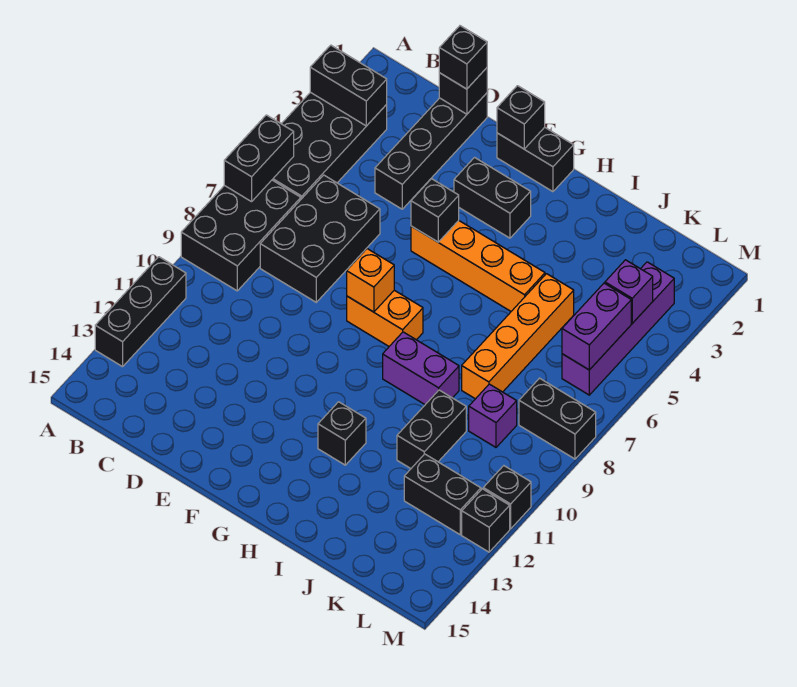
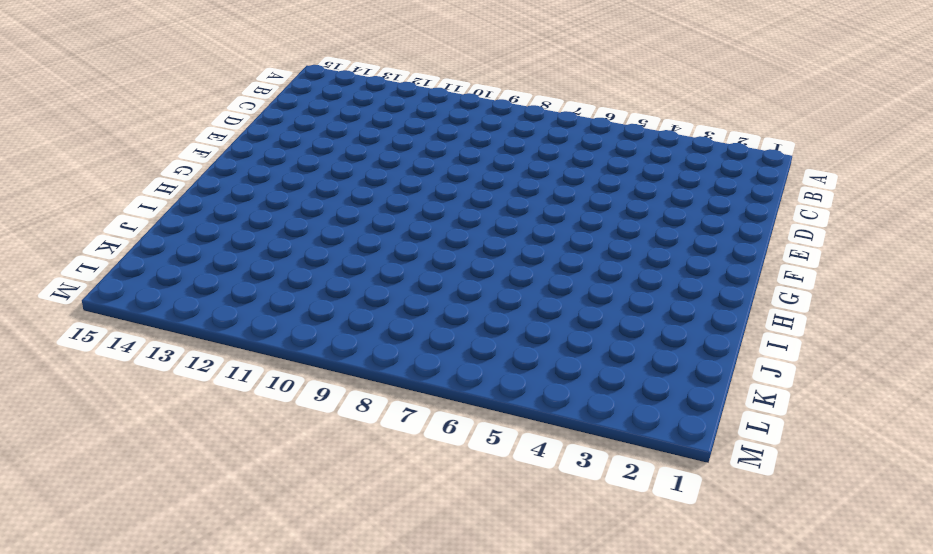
none -> black 2x4 brick [272,92,387,199]
none -> black 2x3 brick [181,180,301,291]
none -> black 1x3 brick [95,257,186,367]

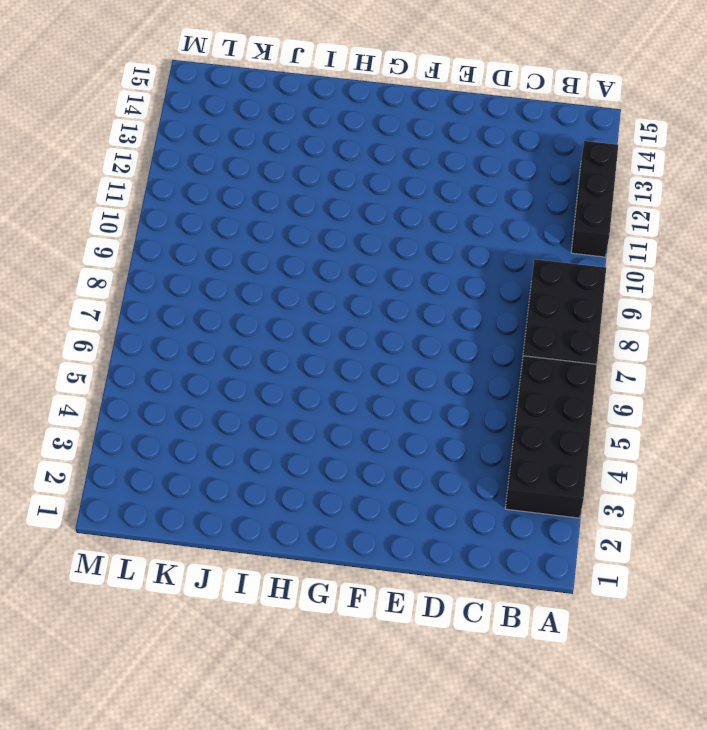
none -> black 2x3 brick [260,175,380,302]
none -> black 1x4 brick [375,93,487,209]
none -> black 1x2 brick [497,127,574,192]

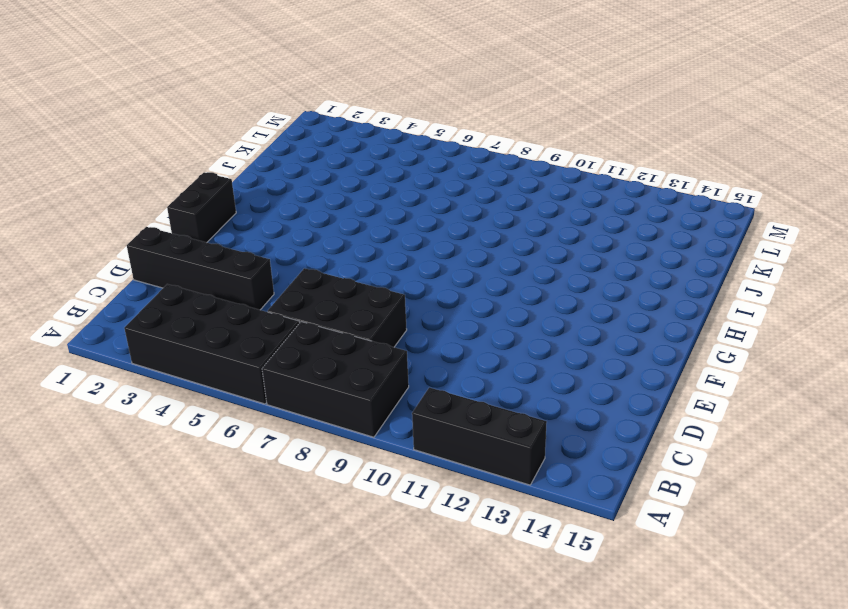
none -> black 1x2 brick [454,158,531,238]
none -> orange 1x4 brick [411,221,545,311]
none -> orange 1x2 brick [347,290,423,346]

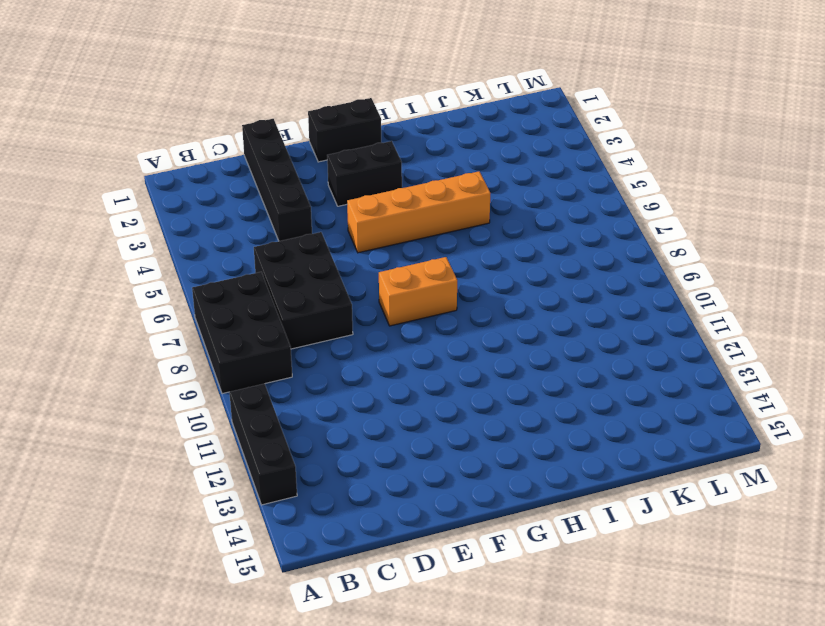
none -> black 2x4 brick [272,92,387,199]
none -> purple 1x2 brick [383,332,459,405]
none -> black 1x1 brick [318,402,366,465]

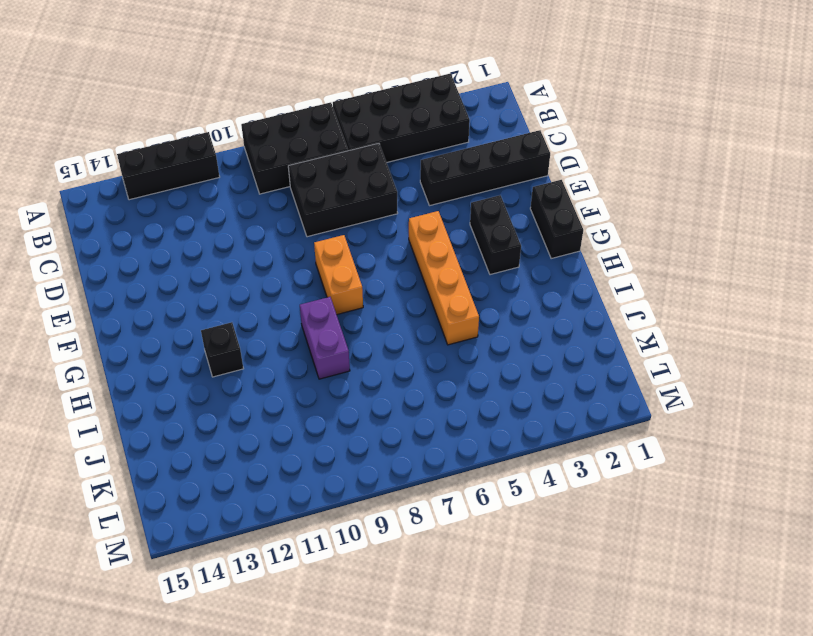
none -> orange 1x4 brick [462,274,574,399]
none -> black 1x2 brick [397,390,466,469]
none -> purple 1x1 brick [469,384,517,447]

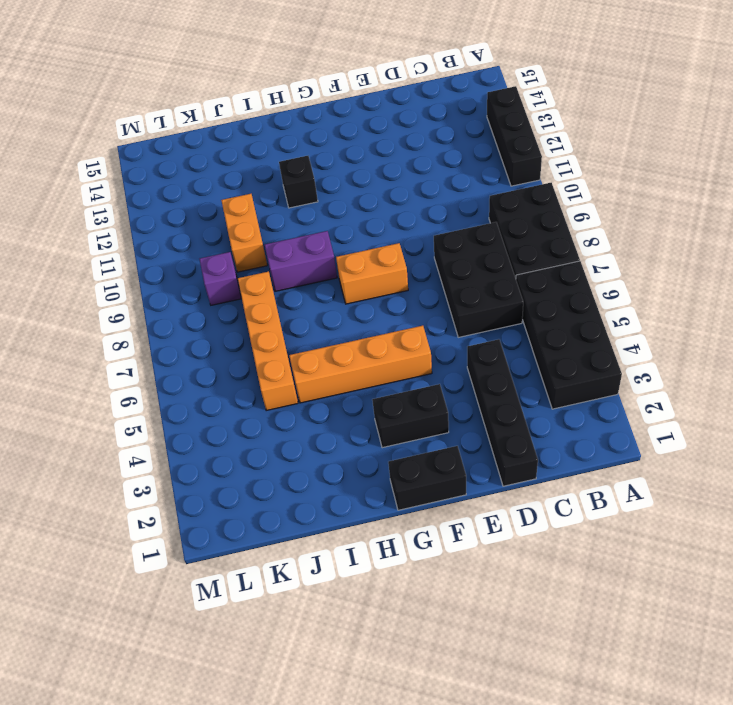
orange 1x2 brick [221,194,267,272] -> black 1x2 brick [397,390,466,469]
none -> black 1x2 brick [404,454,481,535]
none -> purple 1x4 brick [562,262,674,395]
none -> black 1x2 brick [519,378,596,459]

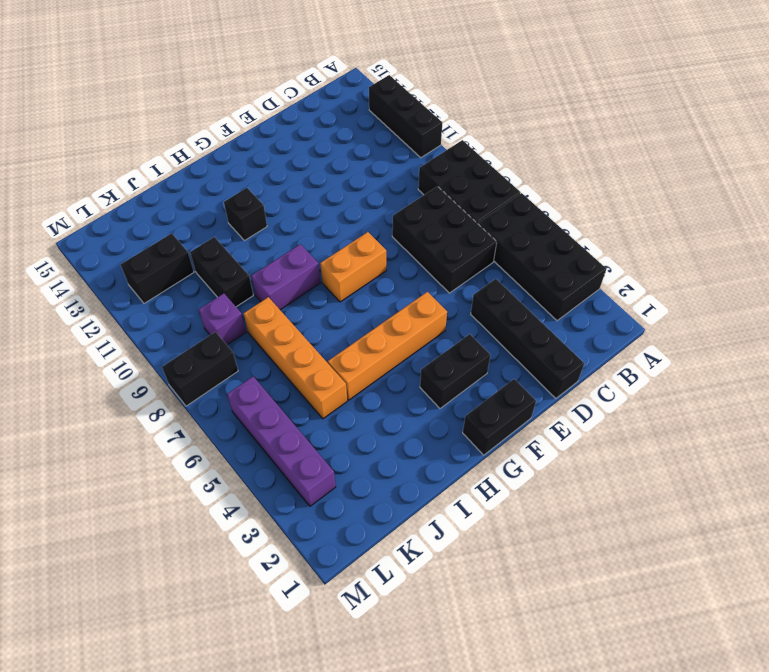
none -> black 1x1 brick [483,466,531,529]
none -> black 1x1 brick [462,489,510,552]
none -> black 1x2 brick [310,45,387,126]

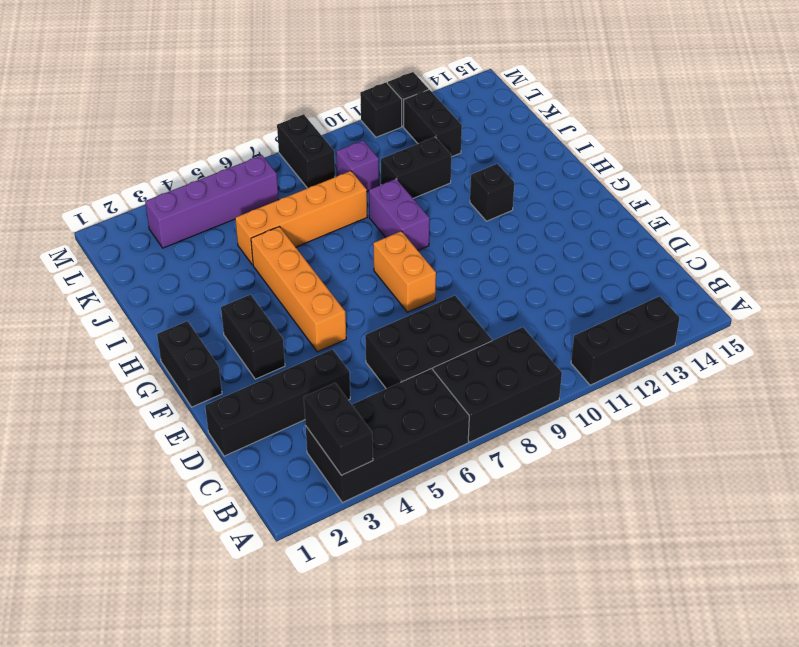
none -> black 1x2 brick [224,115,294,202]
none -> black 1x1 brick [439,68,487,114]
none -> black 1x1 brick [497,86,545,149]

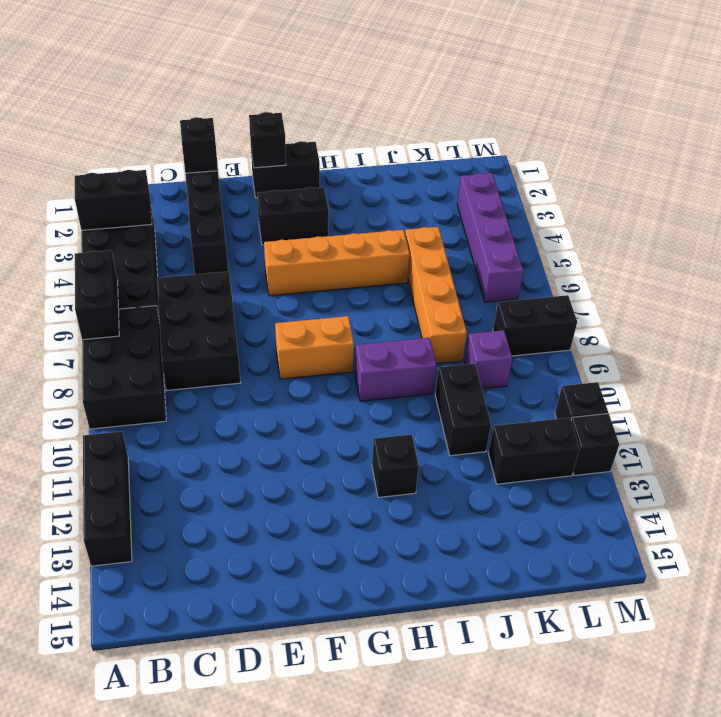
none -> black 1x1 brick [411,179,459,242]
none -> orange 1x1 brick [347,249,394,312]
none -> purple 1x1 brick [605,260,653,323]

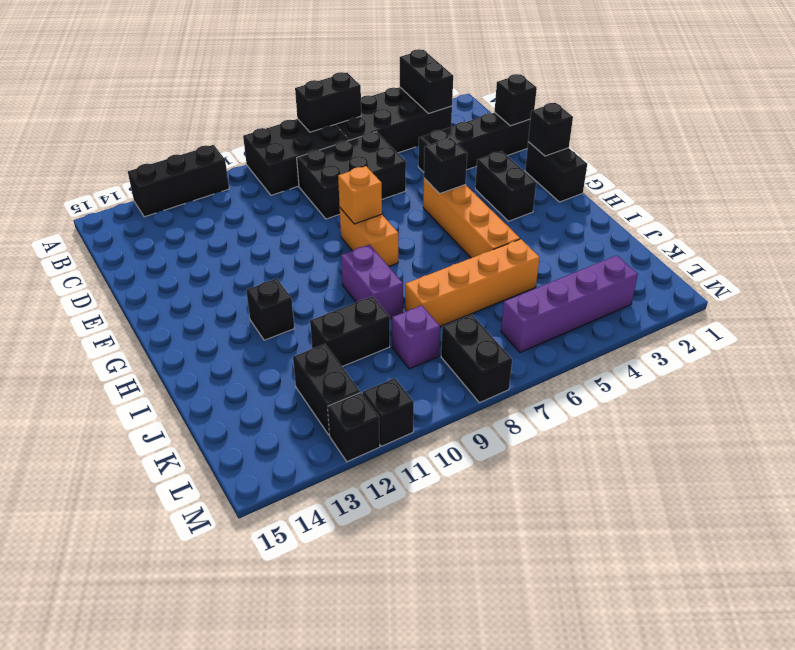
none -> purple 1x1 brick [605,260,653,323]
none -> purple 1x2 brick [562,283,631,370]
none -> black 1x1 brick [439,26,487,89]

